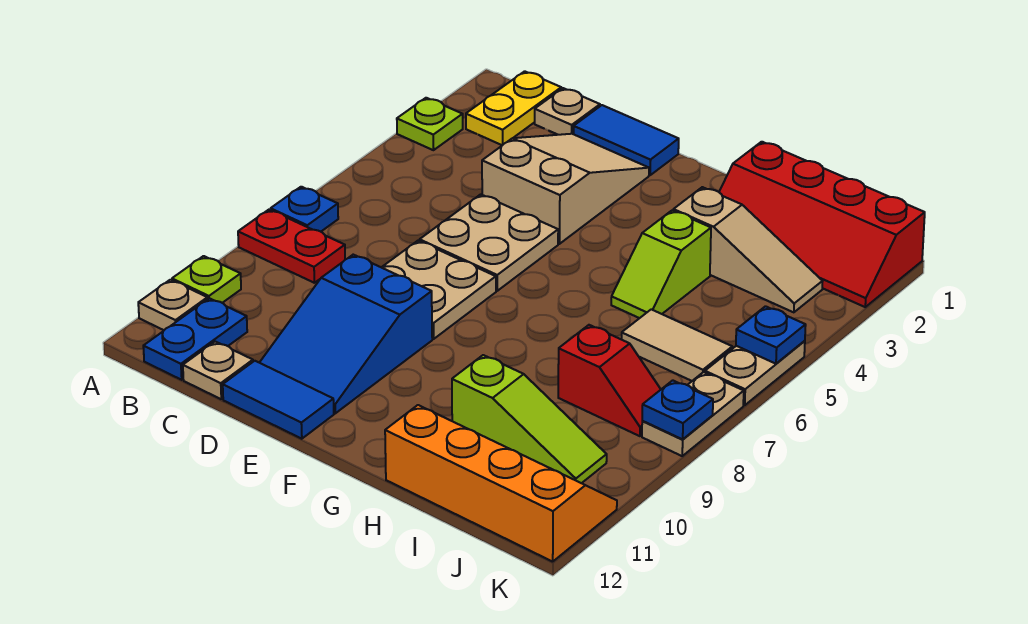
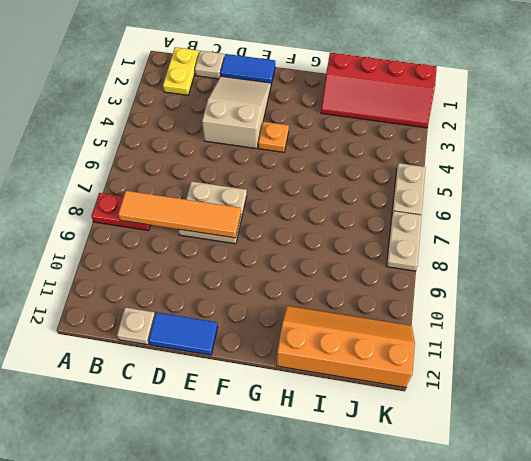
orange 1x4 tile [118,191,241,238] -> none
orange 1x1 plate [258,122,289,152] -> none
none -> lime 1x1 plate [397,98,463,150]
none -> blue 1x1 plate [271,187,338,232]
none -> lime 1x1 plate [172,256,241,303]

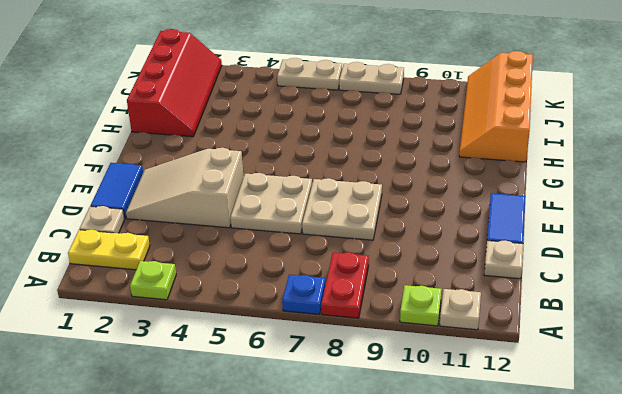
none -> blue 1x2 plate [143,298,247,380]
none -> blue 2x3 slope [259,255,432,413]
none -> tan 1x3 slope [673,187,823,312]

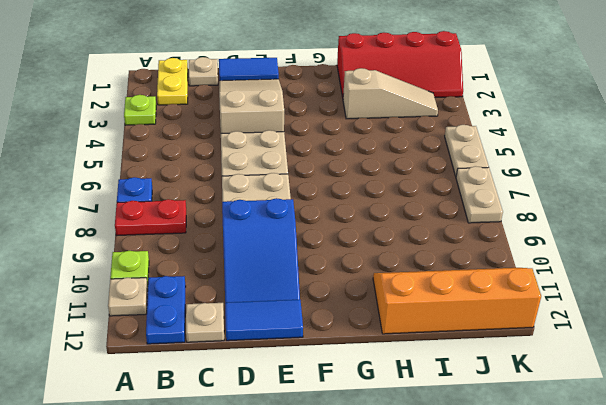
none -> lime 1x2 slope [611,210,711,318]
none -> lime 1x3 slope [452,355,607,483]
none -> tan 1x2 tile [621,309,732,381]

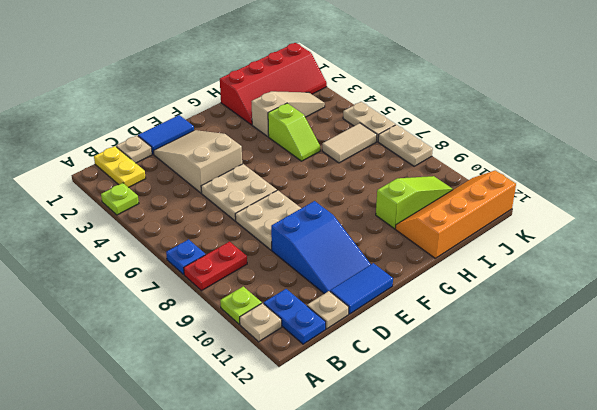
none -> red 1x2 slope [558,325,661,436]
none -> blue 1x1 plate [736,306,806,364]
none -> blue 1x1 plate [642,380,713,439]

